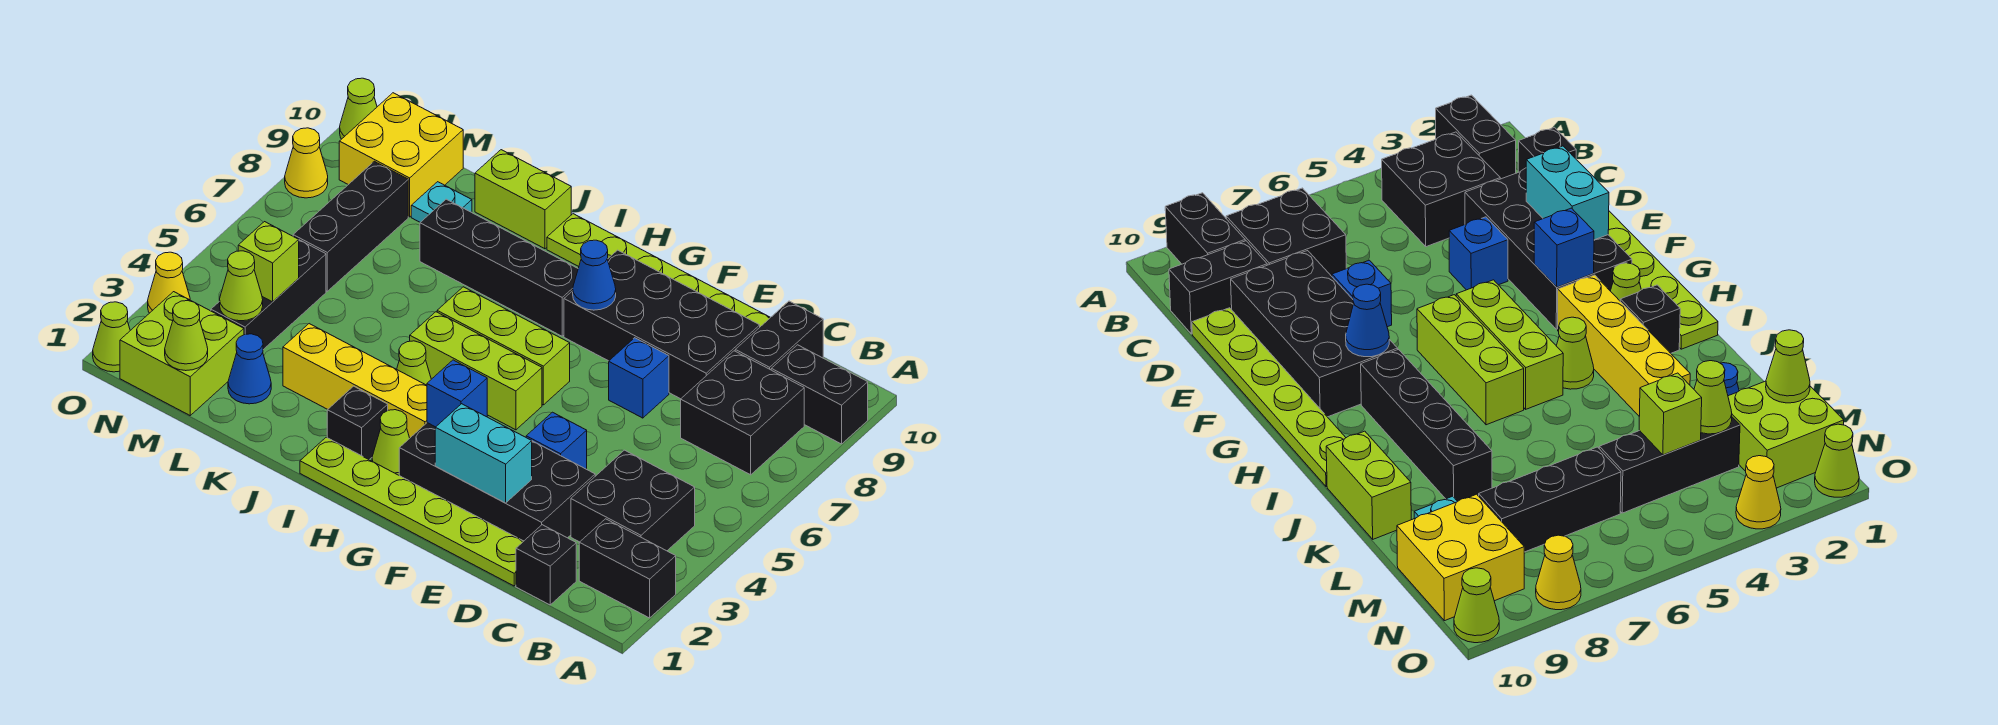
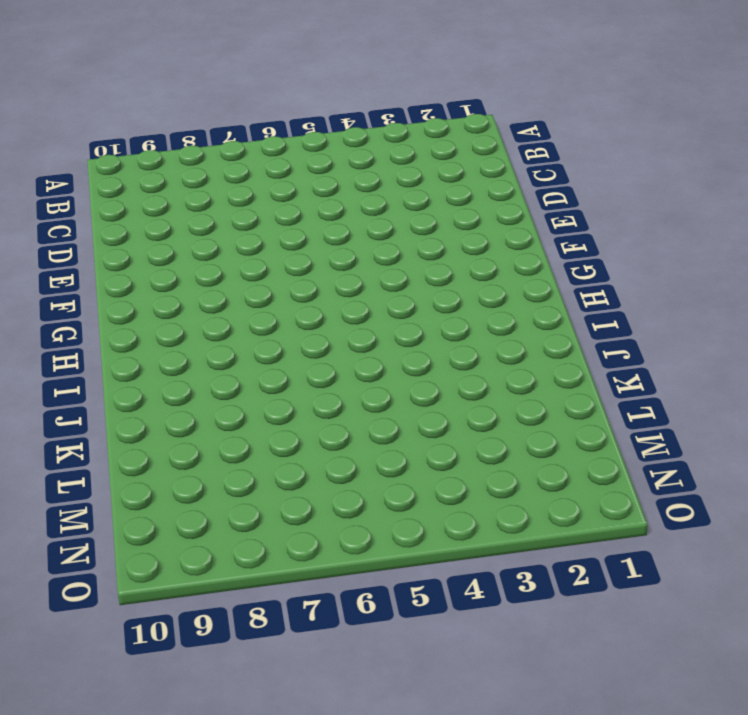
none -> black 1x2 brick [579,519,676,618]
none -> black 1x2 brick [771,345,868,444]
none -> black 2x2 brick [571,450,695,551]
none -> black 2x2 brick [681,351,804,475]

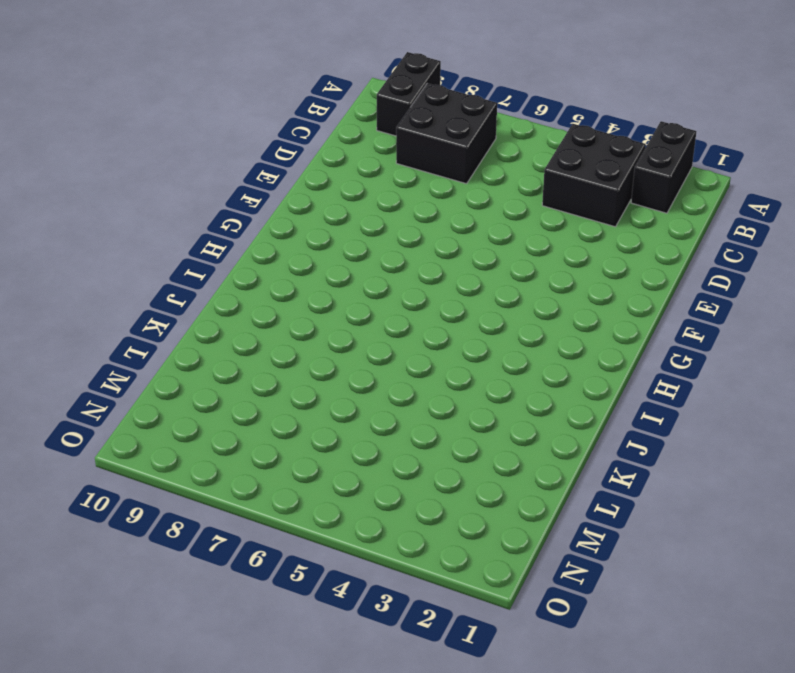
none -> black 1x1 brick [516,525,576,605]
none -> black 1x2 brick [735,301,823,370]
none -> lime 1x6 plate [300,437,523,586]
none -> black 2x4 brick [399,423,595,541]

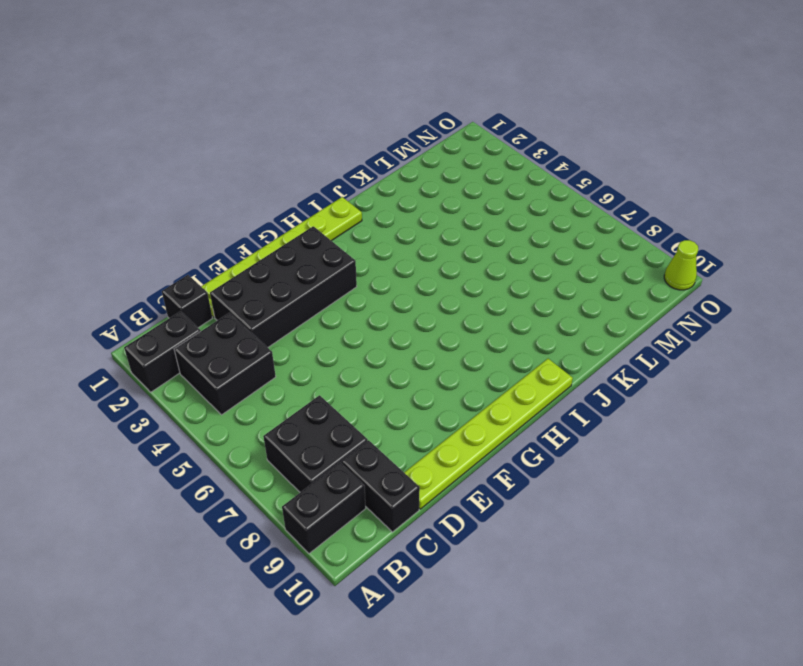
none -> black 2x4 brick [564,250,760,399]
none -> blue 1x1 brick [526,412,587,469]
none -> blue 1x1 brick [609,338,669,418]
none -> lime 1x3 brick [410,312,542,430]

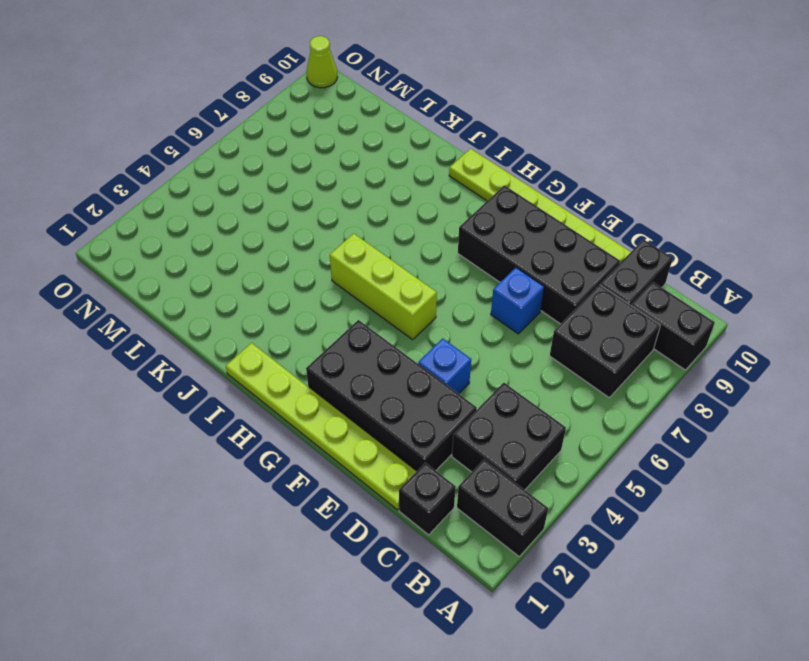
none -> lime 1x3 brick [437,287,570,405]
none -> lime 1x1 cone [372,410,410,475]
none -> yellow 1x4 brick [283,324,427,438]
none -> black 1x4 brick [420,199,578,336]

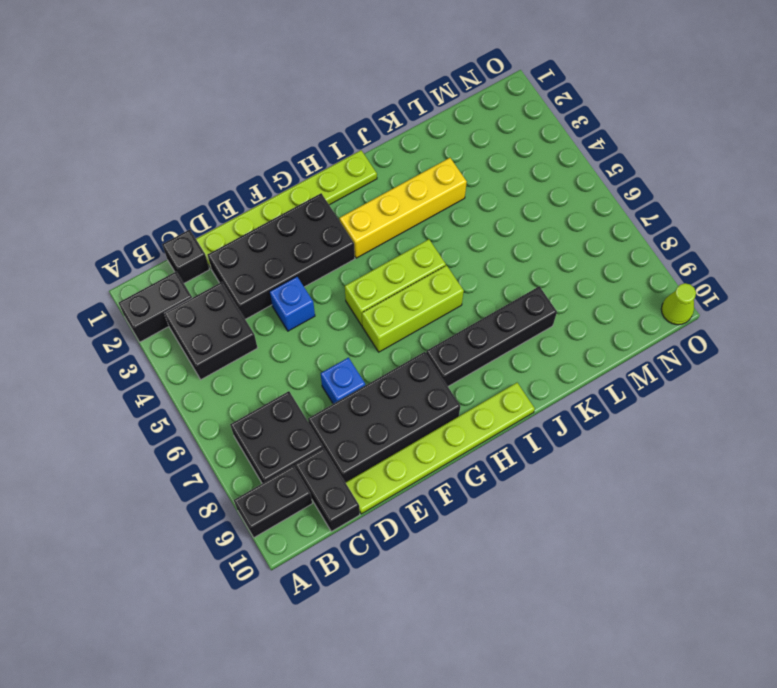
none -> lime 1x1 cone [372,410,410,475]
none -> black 1x1 brick [327,386,388,460]
none -> lime 1x1 cone [397,341,431,385]
none -> lime 1x2 brick [475,150,571,249]

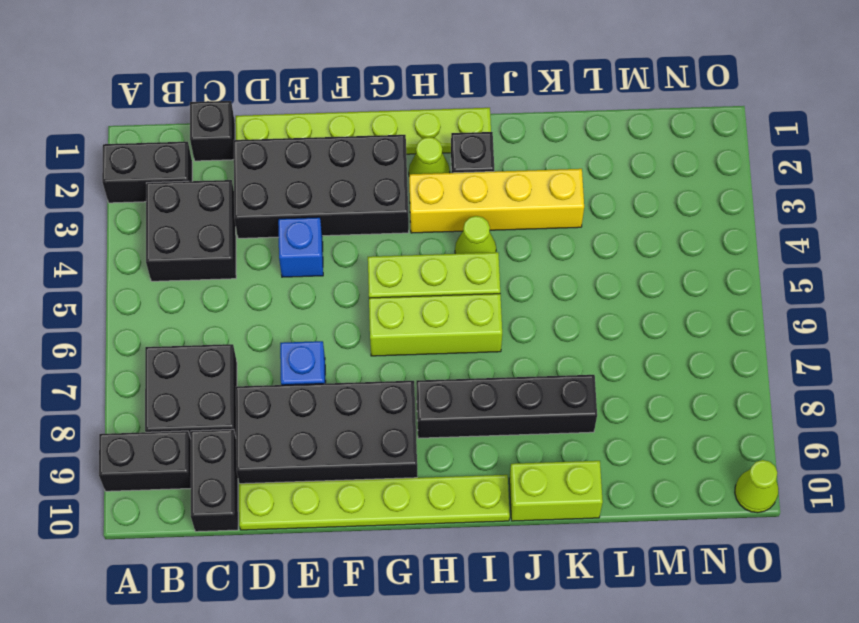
none -> blue 1x1 cone [228,334,271,404]
none -> cyan 1x1 plate [411,182,472,222]
none -> lime 2x2 brick [120,292,244,415]
none -> black 1x3 brick [211,240,326,350]

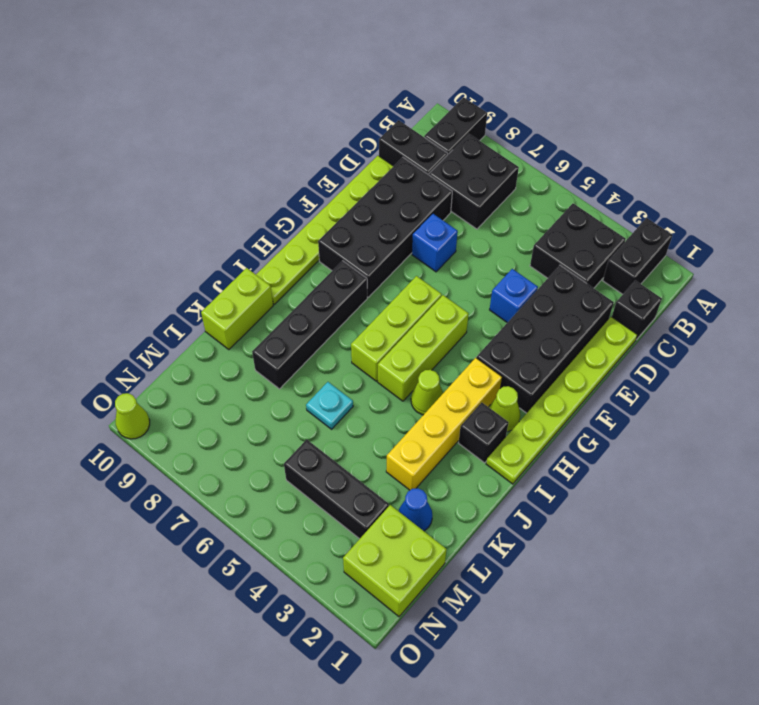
cyan 1x1 plate [306,382,353,429] -> cyan 1x1 plate moved to [411,182,472,222]
none -> black 1x3 brick [293,161,408,291]
none -> yellow 2x2 brick [339,93,463,217]
none -> lime 1x1 cone [93,302,130,372]
none -> yellow 1x1 cone [148,252,190,313]

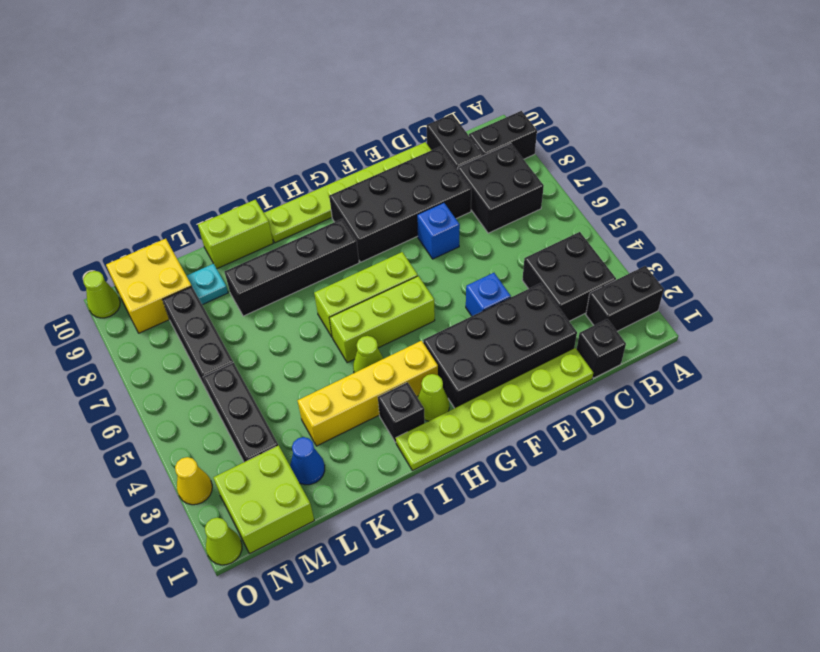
none -> yellow 1x1 cone [285,128,328,198]
none -> cyan 1x2 brick [435,404,532,503]
none -> blue 1x1 brick [427,360,487,427]
none -> blue 1x1 cone [573,240,616,310]

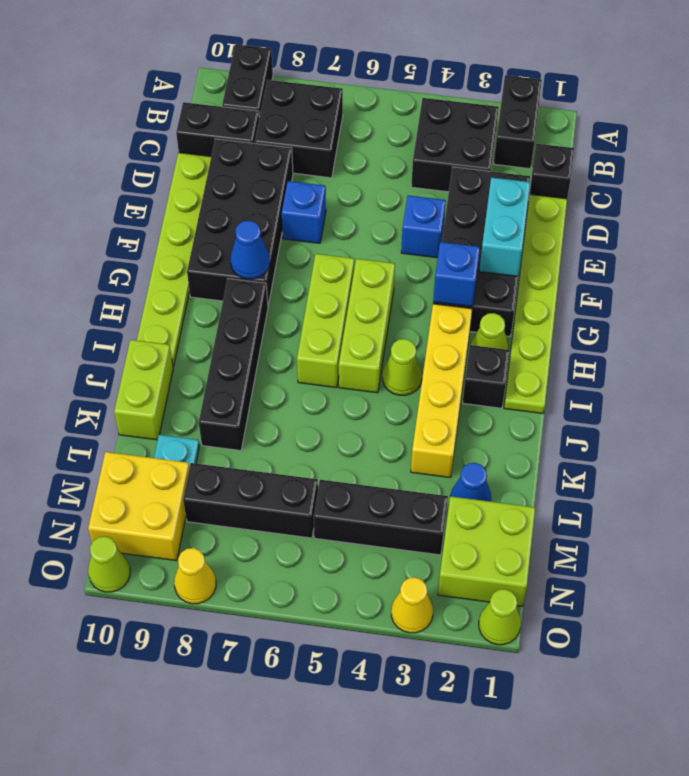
none -> lime 1x1 cone [165,301,208,371]
none -> lime 1x1 cone [220,251,263,321]
none -> lime 1x1 brick [238,222,299,302]

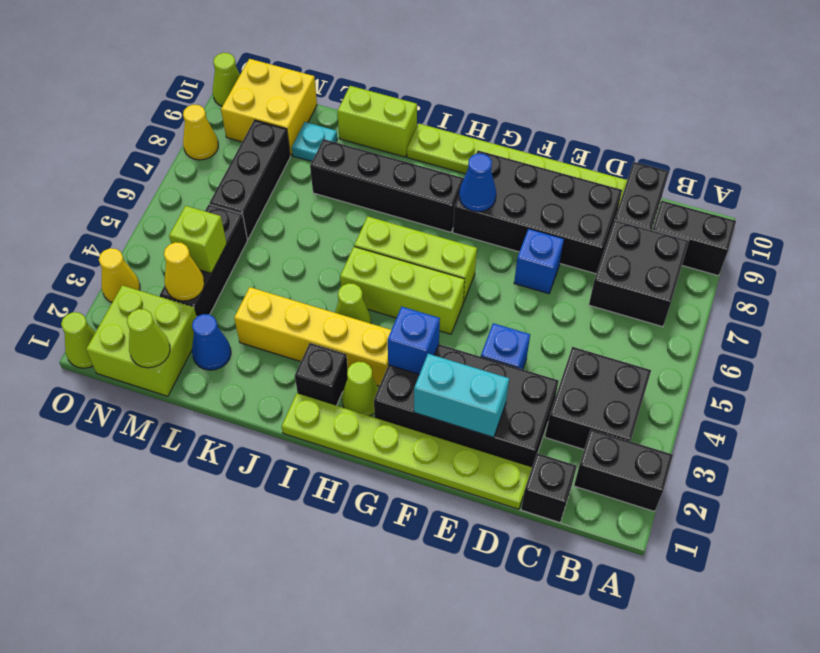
yellow 1x1 cone [164,242,204,301] -> lime 1x1 cone [220,251,263,321]

